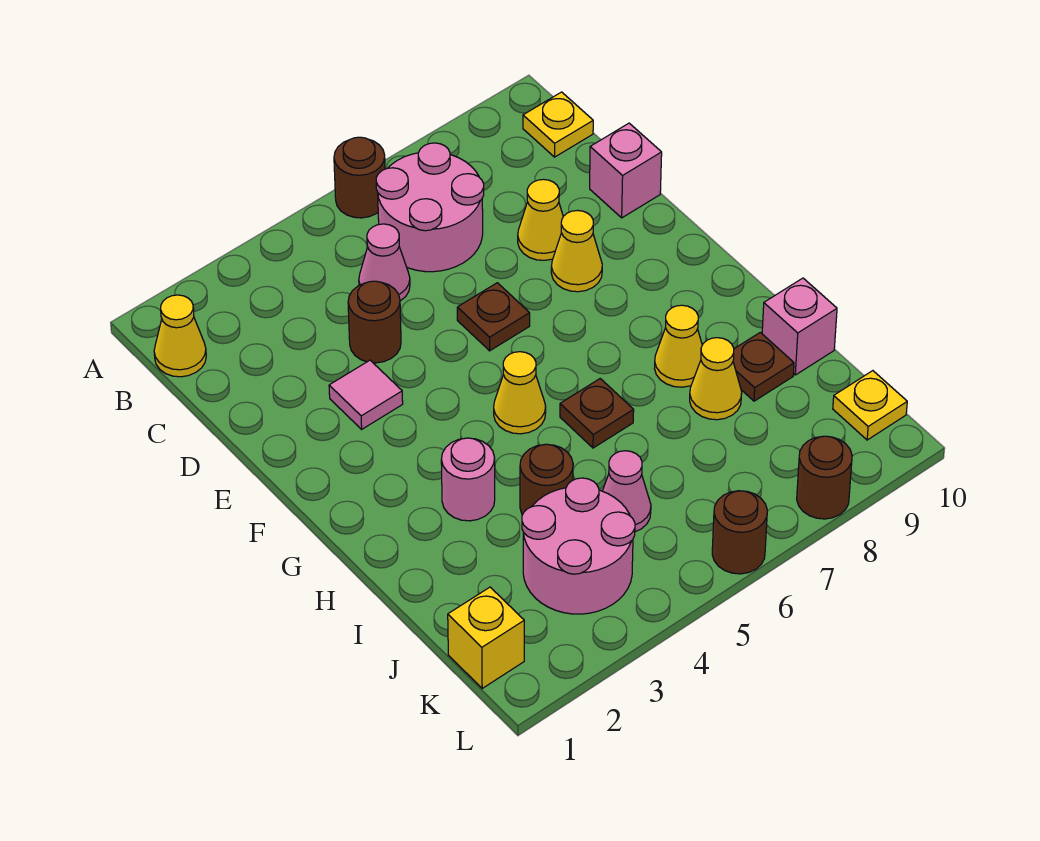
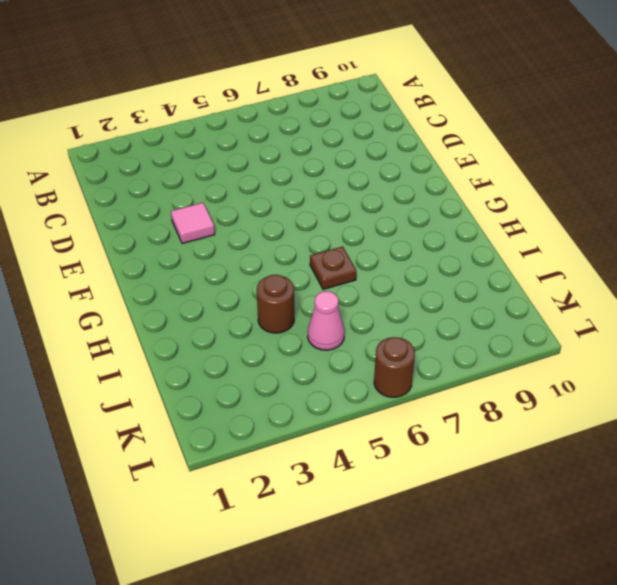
none -> brown 1x1 round brick [334,137,385,218]
none -> yellow 1x1 cone [154,295,206,377]
none -> pink 2x2 round brick [376,143,484,272]

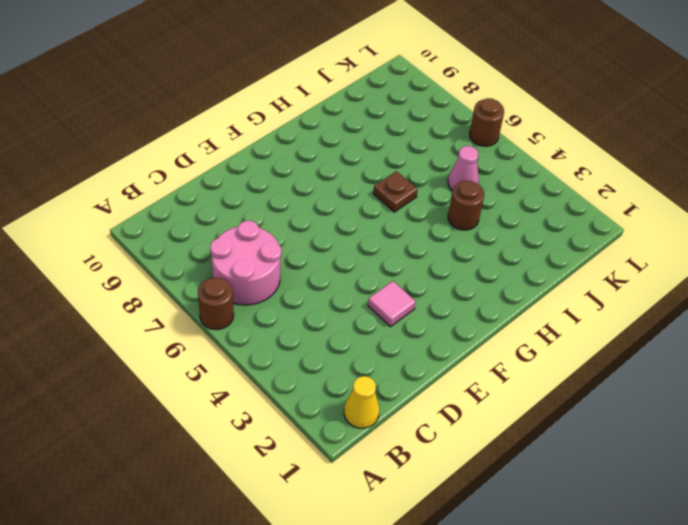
none -> yellow 1x1 plate [523,92,593,157]
none -> pink 1x1 cone [359,224,410,301]
none -> brown 1x1 round brick [348,281,401,363]

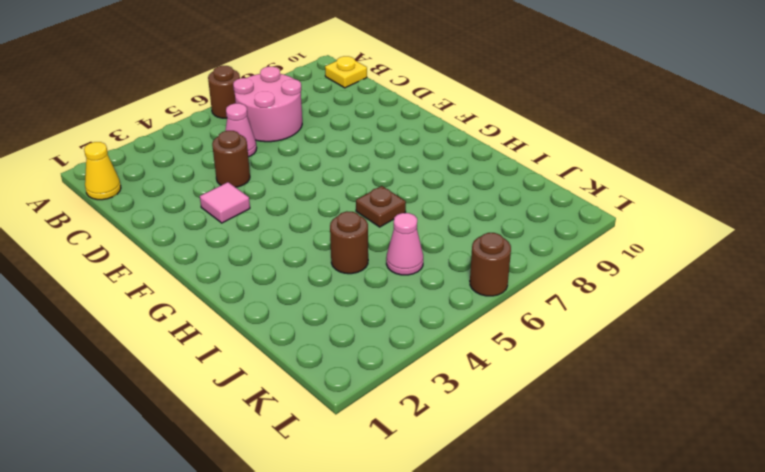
none -> yellow 1x1 cone [518,179,563,260]
none -> pink 1x1 brick [590,123,662,218]
none -> brown 1x1 plate [457,283,530,351]

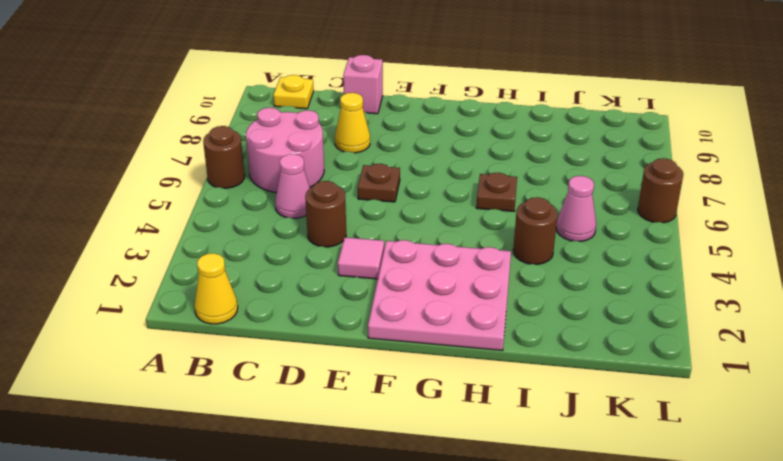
pink 3x3 plate [368,240,511,351] -> pink 1x1 round brick [441,438,495,521]
none -> yellow 1x1 cone [551,210,602,292]
none -> yellow 1x1 cone [494,352,546,434]
none -> yellow 1x1 cone [655,305,702,387]

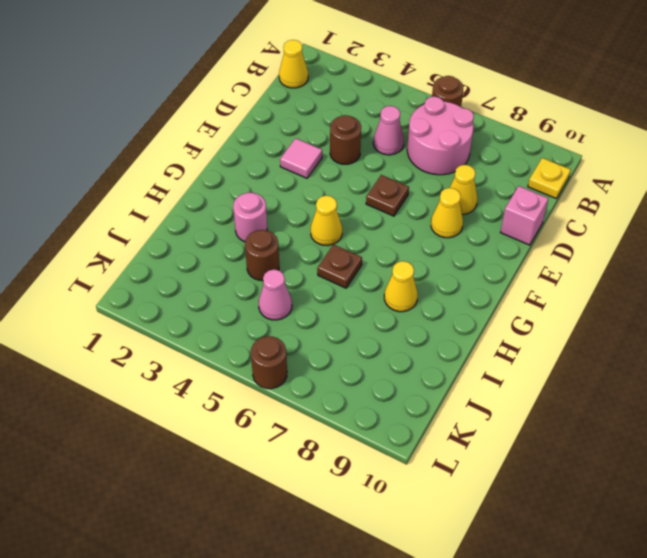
none -> yellow 1x1 cone [690,338,742,420]
none -> brown 1x1 plate [733,332,794,401]
none -> pink 1x1 brick [762,278,837,375]

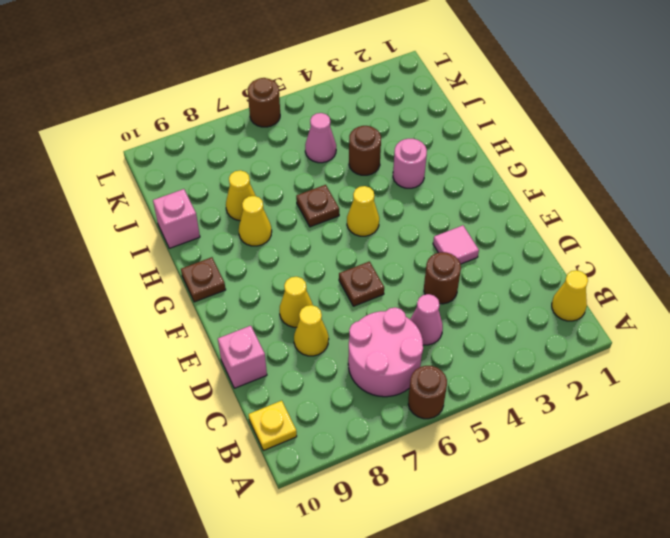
brown 1x1 plate [181,257,226,302] -> brown 1x1 plate moved to [733,332,794,401]
none -> pink 2x2 round brick [522,478,635,614]
none -> yellow 1x1 brick [448,587,524,688]
none -> yellow 1x1 plate [833,371,907,440]

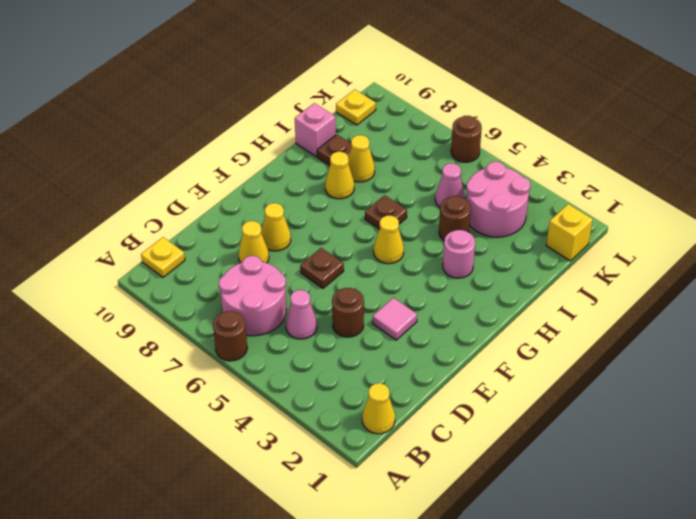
none -> pink 1x1 brick [590,123,662,218]
none -> brown 1x1 round brick [797,436,852,519]

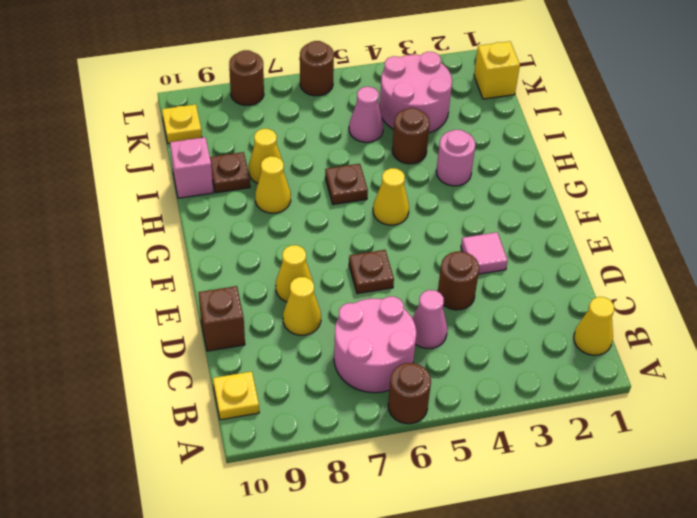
brown 1x1 brick [198,286,245,351] -> pink 1x1 brick [590,123,662,218]

